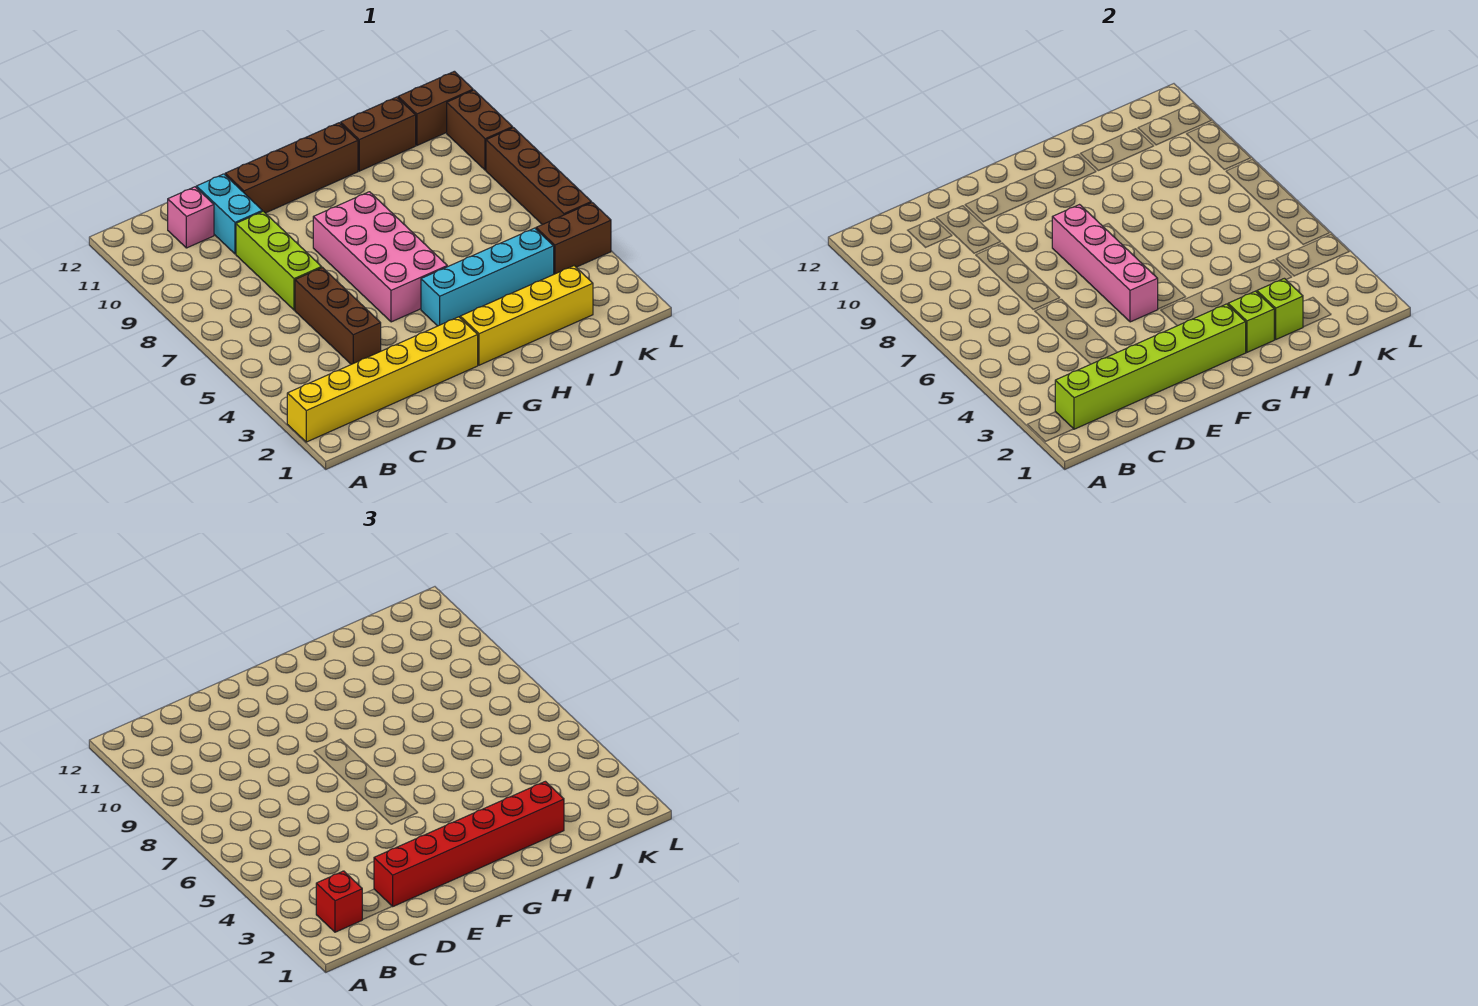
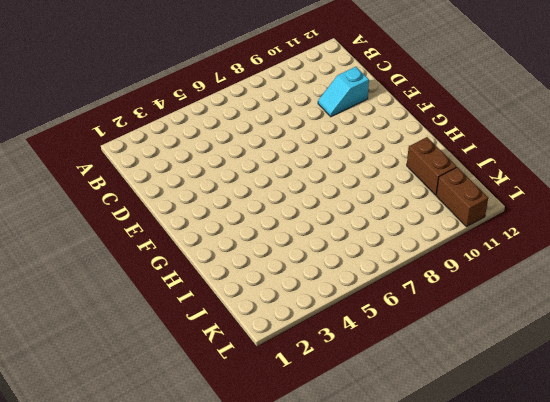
cyan 1x2 slope [318,67,369,117] -> cyan 1x2 brick [196,174,262,254]
none -> yellow 1x6 brick [287,317,478,442]
none -> pink 1x1 brick [168,187,214,248]
none -> brown 1x3 brick [295,268,381,364]

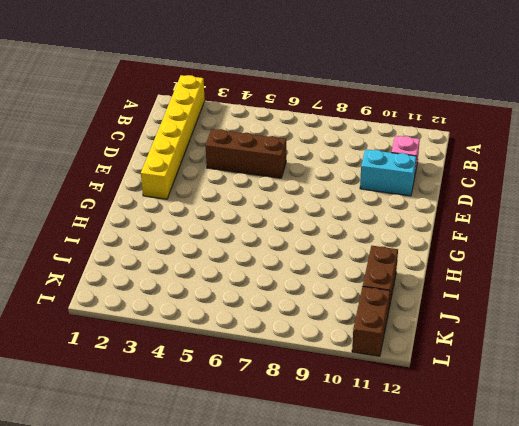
none -> lime 1x3 brick [236,211,322,310]
none -> brown 1x4 brick [225,123,358,213]
none -> pink 2x4 brick [313,192,447,322]

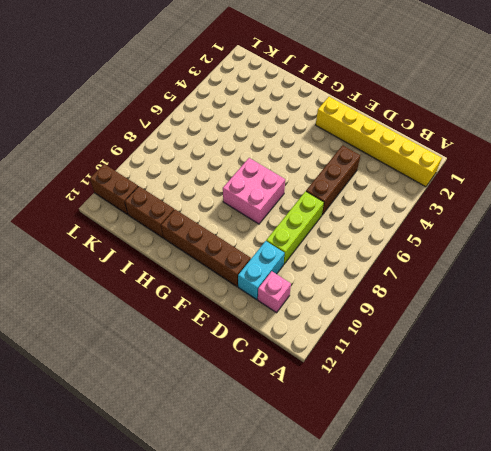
pink 2x2 brick [223,158,285,224] -> pink 2x4 brick [313,192,447,322]
none -> yellow 1x4 brick [460,266,593,365]
none -> cyan 1x4 brick [421,228,554,326]
none -> brown 1x2 brick [536,203,611,274]

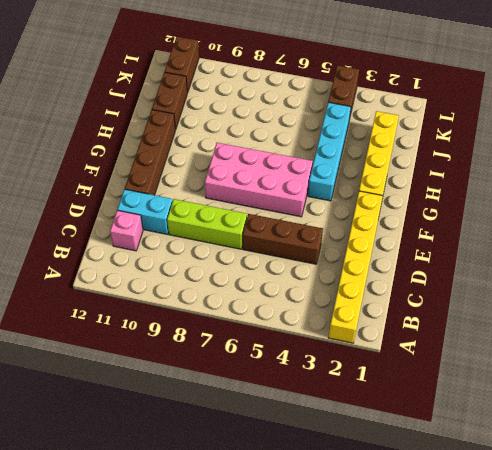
none -> brown 1x4 brick [486,128,591,225]
none -> brown 1x2 brick [447,90,513,170]
none -> lime 1x6 brick [1055,304,1246,429]

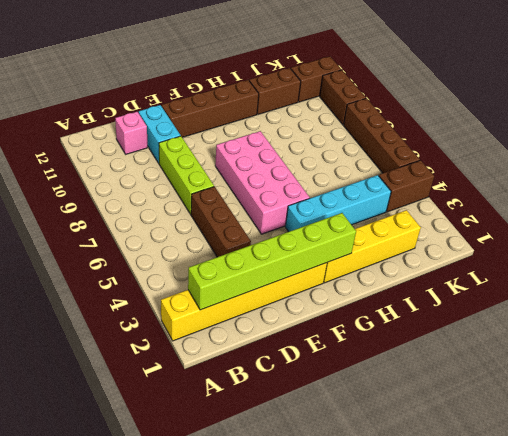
none -> pink 1x4 brick [1052,205,1158,322]
none -> lime 1x1 brick [1228,291,1274,352]
none -> lime 1x1 brick [1257,278,1303,339]

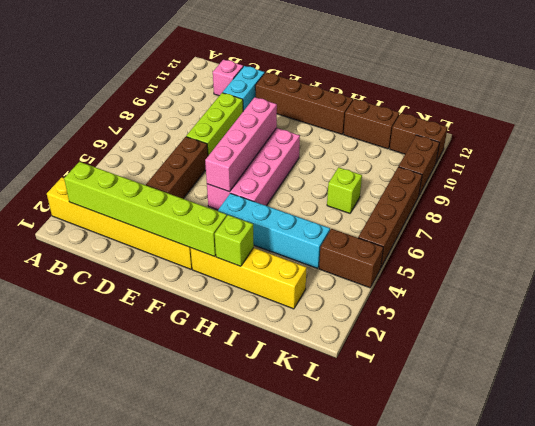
lime 1x1 brick [327,167,362,213] -> lime 1x1 brick moved to [1257,278,1303,339]
none -> red 1x1 brick [316,871,362,932]
none -> red 1x6 brick [374,781,564,906]

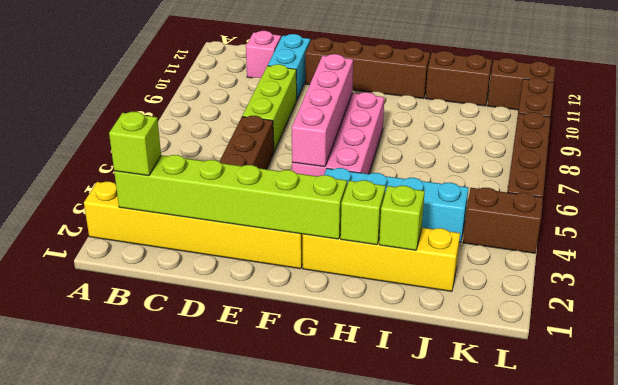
lime 1x1 brick [109,112,161,176] -> red 1x1 brick [316,871,362,932]
none -> red 1x6 brick [374,781,564,906]

